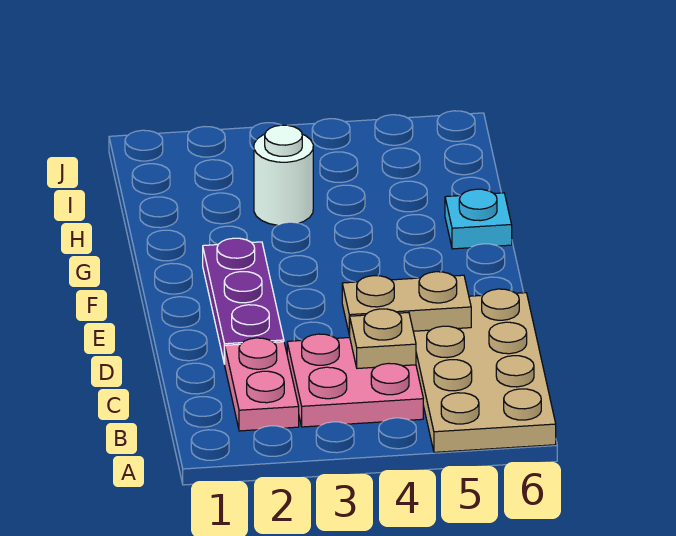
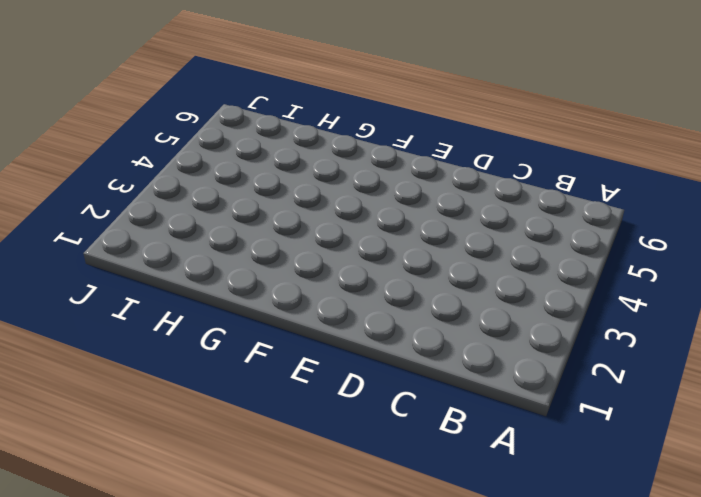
none -> tan 2x4 plate [413,289,556,452]
none -> pink 1x2 plate [225,338,299,431]

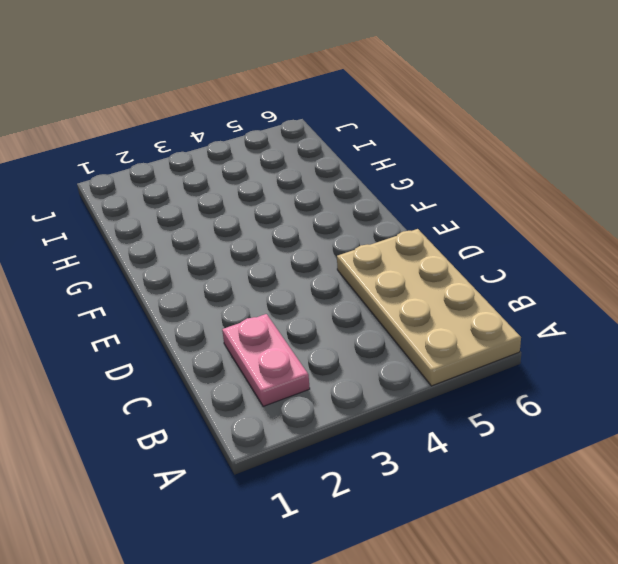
none -> pink 2x2 plate [287,334,423,427]
none -> purple 1x3 plate [203,238,284,364]

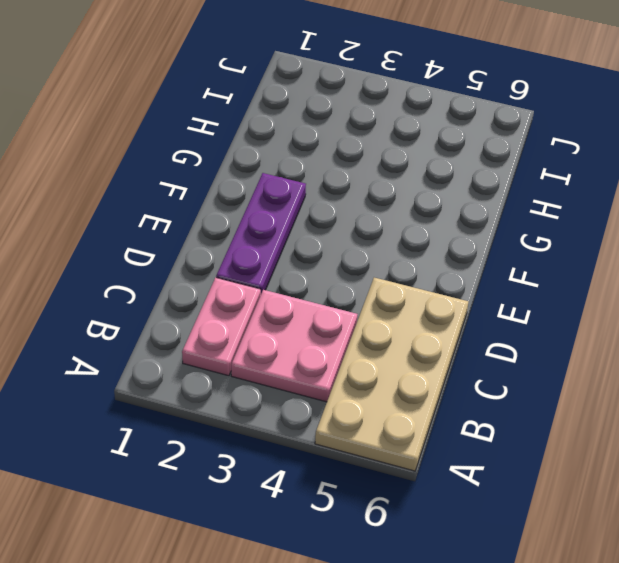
none -> cyan 1x1 plate [445,189,512,249]
none -> white 1x1 round brick [254,125,313,225]

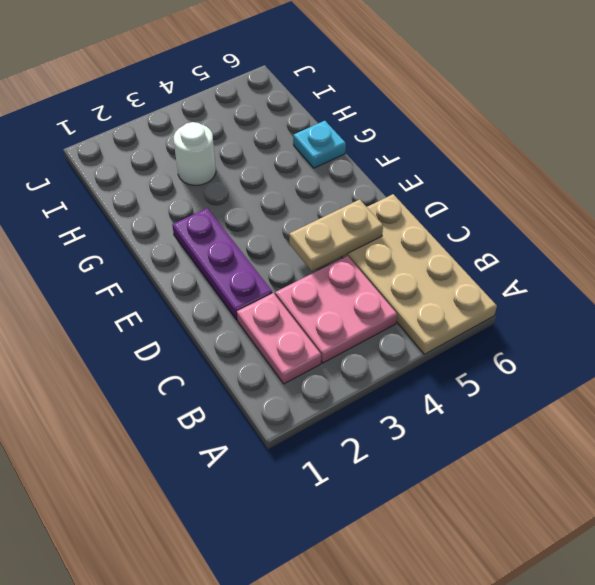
none -> tan 1x1 plate [350,309,416,368]

